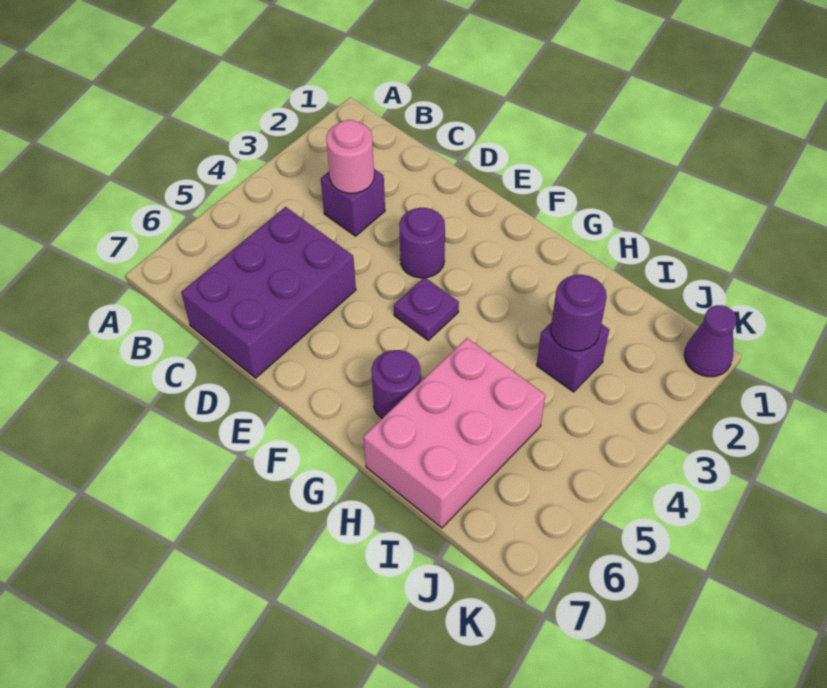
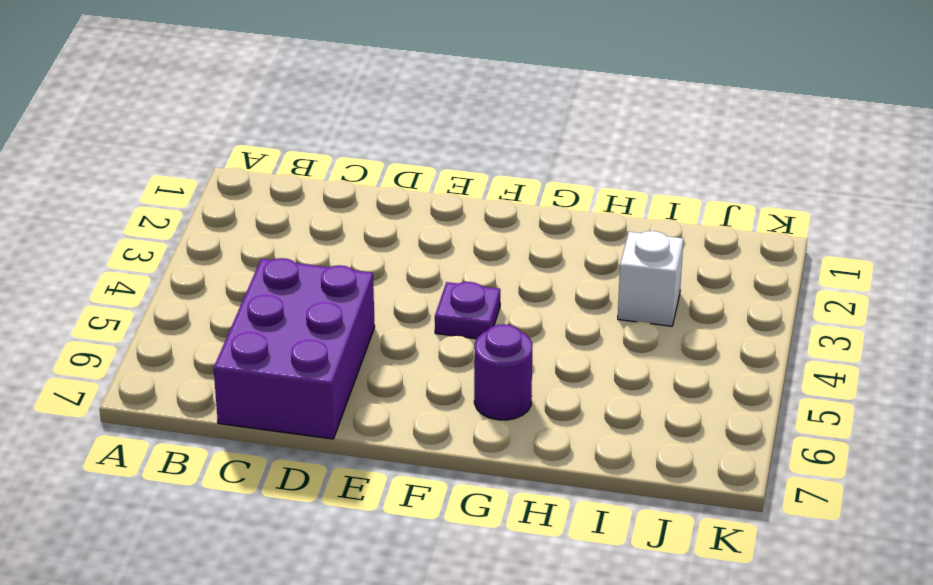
white 1x1 brick [618,231,683,326] -> purple 1x1 brick [537,322,609,392]
none -> purple 1x1 brick [321,169,385,236]
none -> purple 1x1 round brick [399,208,445,278]

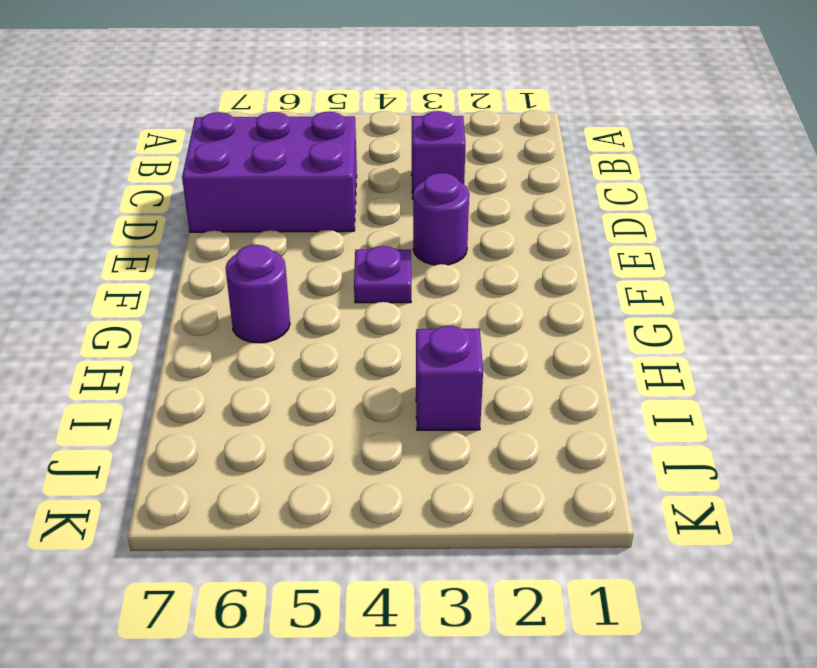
none -> pink 2x3 brick [363,338,545,528]
none -> purple 1x1 cone [684,305,736,377]

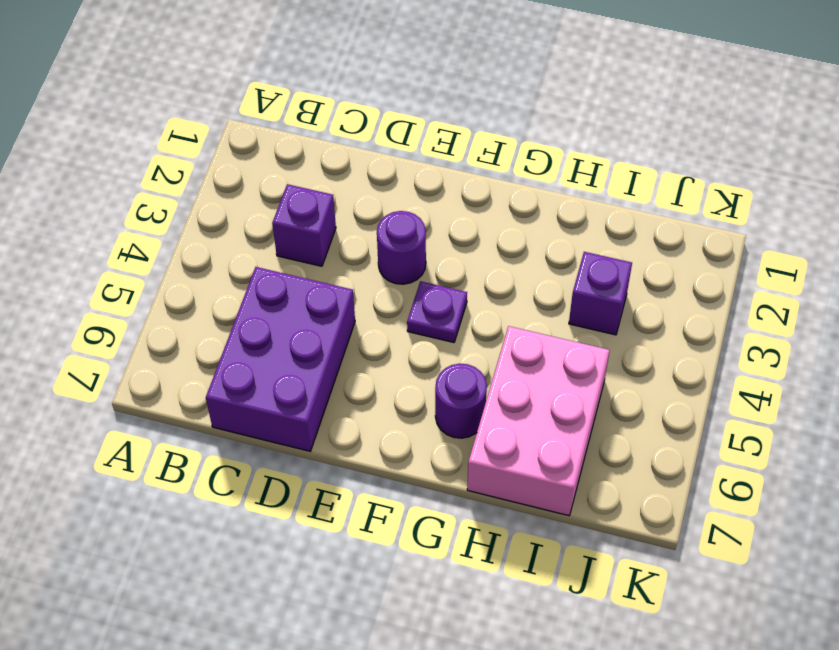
none -> purple 1x1 cone [684,305,736,377]
none -> pink 1x1 round brick [326,120,374,193]

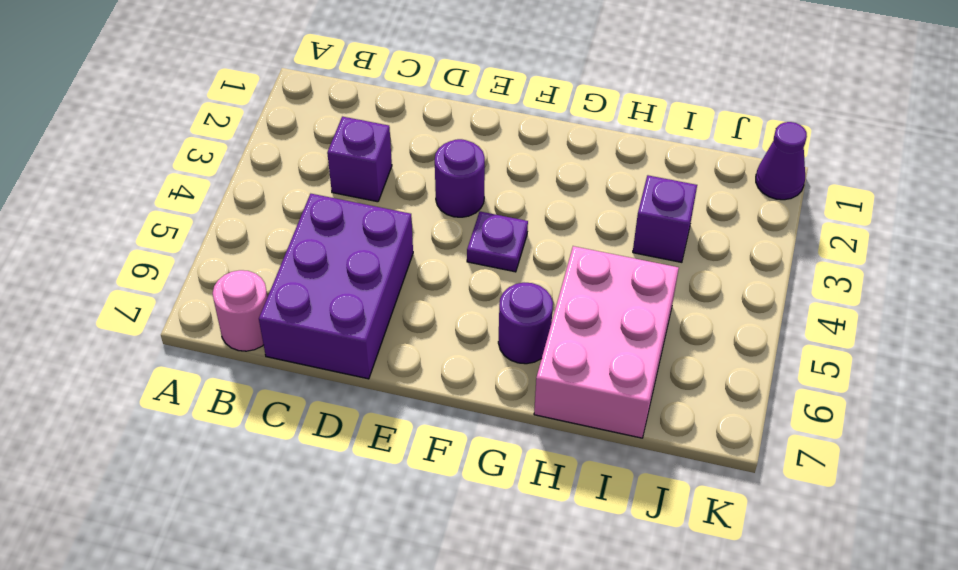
pink 1x1 round brick [213,270,267,351] -> pink 1x1 round brick moved to [326,120,374,193]
none -> purple 1x1 round brick [551,275,607,351]

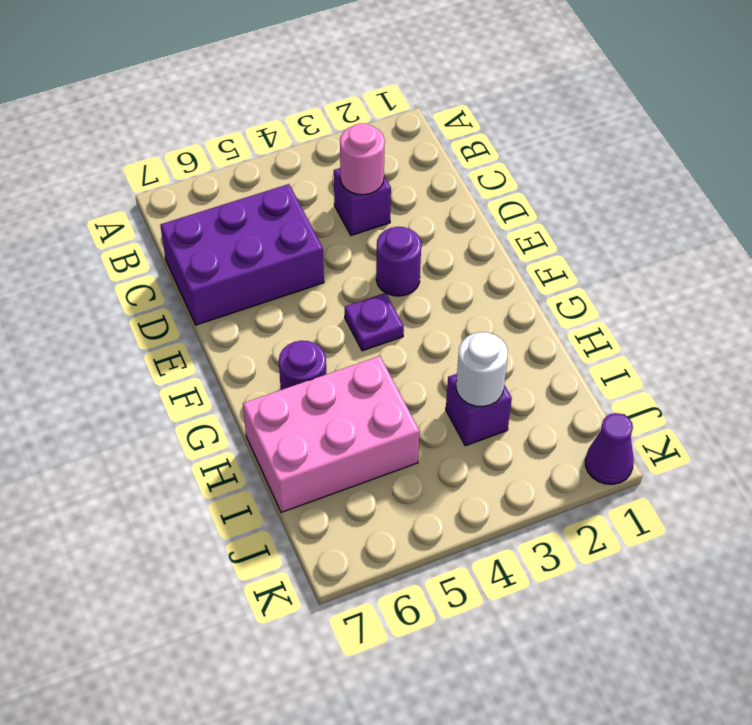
white 1x1 round brick [456,332,508,407] -> purple 1x1 round brick [551,275,607,351]

